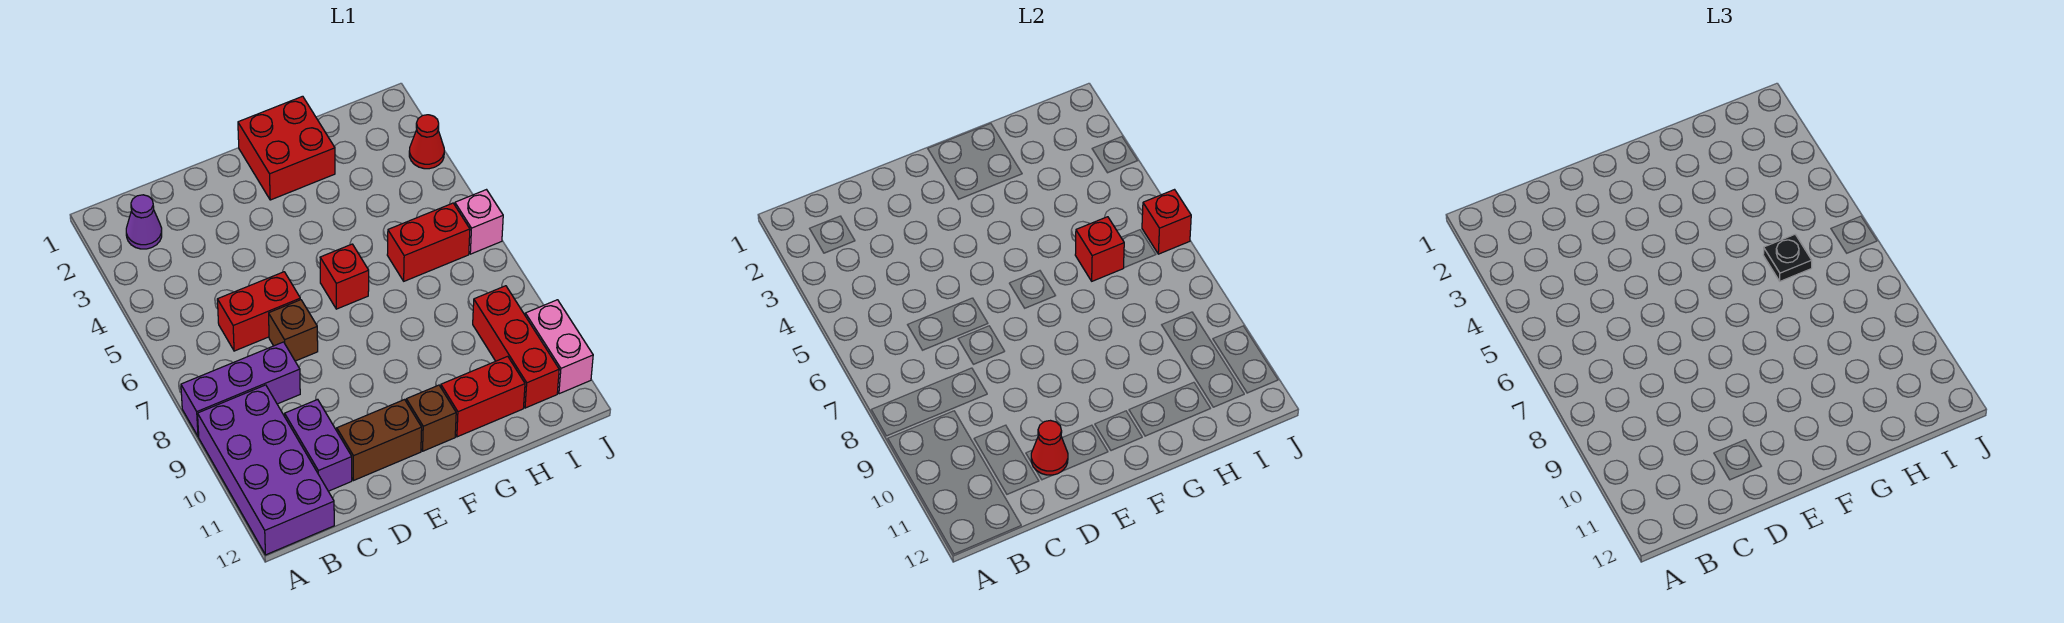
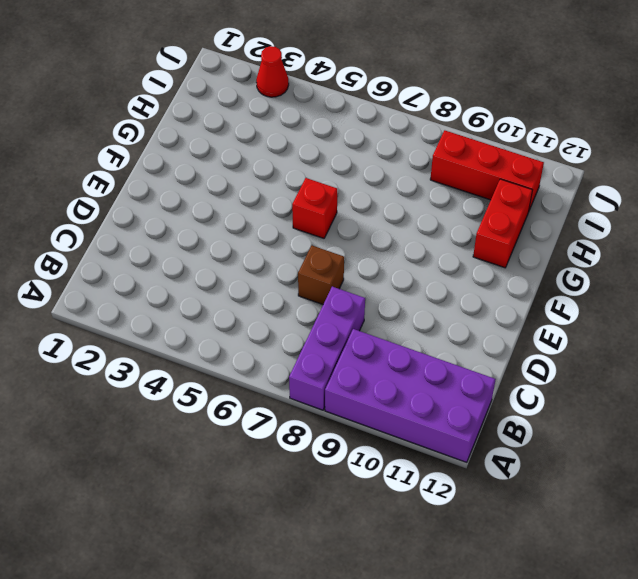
none -> purple 1x1 cone [126,195,162,249]
none -> red 1x2 brick [217,272,300,351]
none -> purple 1x2 brick [285,399,352,491]

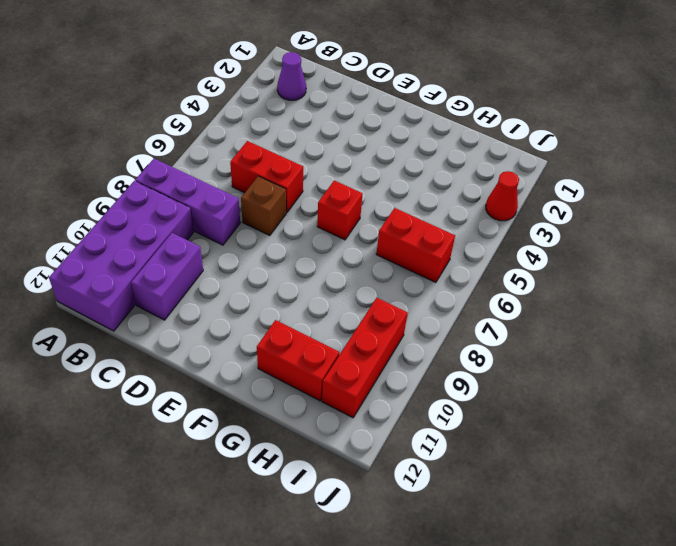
none -> brown 1x2 brick [337,400,422,481]
none -> red 2x2 brick [238,96,335,200]
none -> brown 1x1 brick [406,385,456,451]

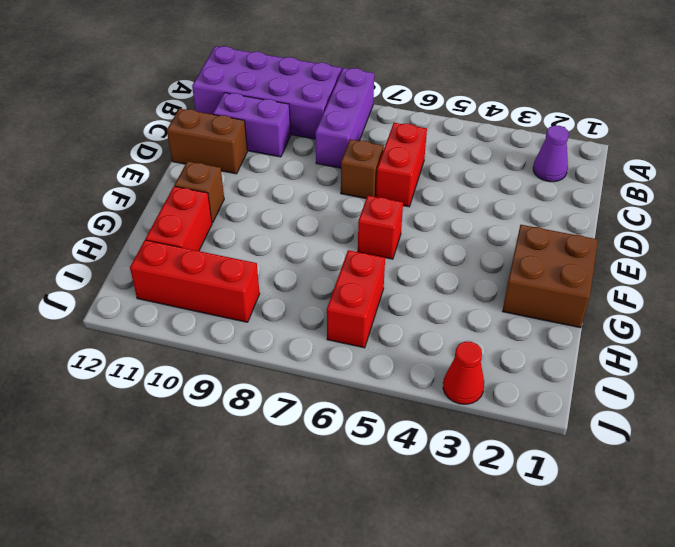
brown 1x2 brick [167,108,247,174] -> brown 1x2 brick turned to [337,400,422,481]
brown 2x2 brick [503,225,598,328] -> red 2x2 brick [238,96,335,200]
none -> pink 1x1 brick [455,190,503,254]
none -> pink 1x2 brick [525,300,593,394]
none -> red 1x1 cone [1031,421,1068,475]

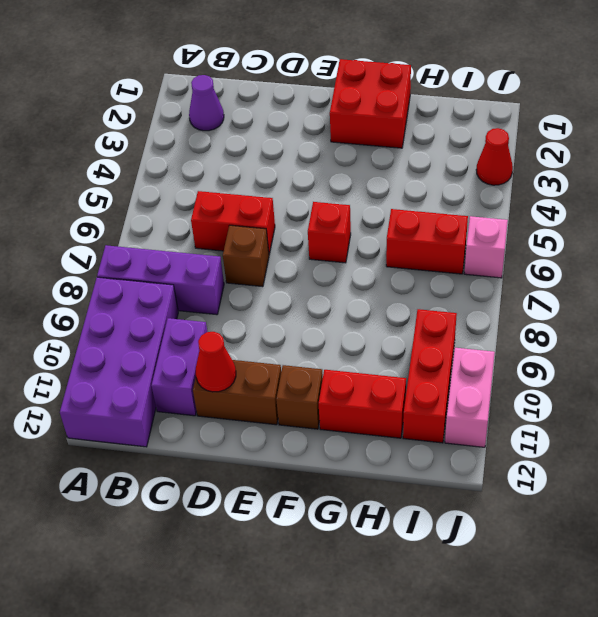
none -> red 1x1 brick [1075,217,1124,281]
none -> red 1x1 brick [1142,190,1191,254]
none -> black 1x1 plate [1763,235,1812,281]

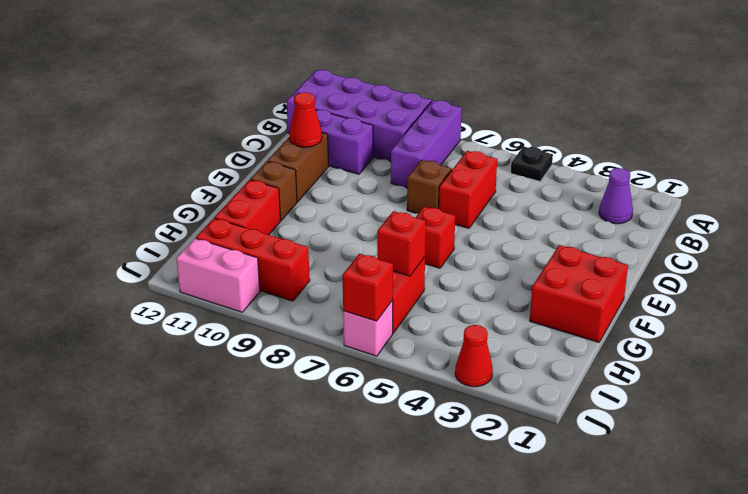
black 1x1 plate [511,146,553,182] -> black 1x1 plate moved to [1763,235,1812,281]

